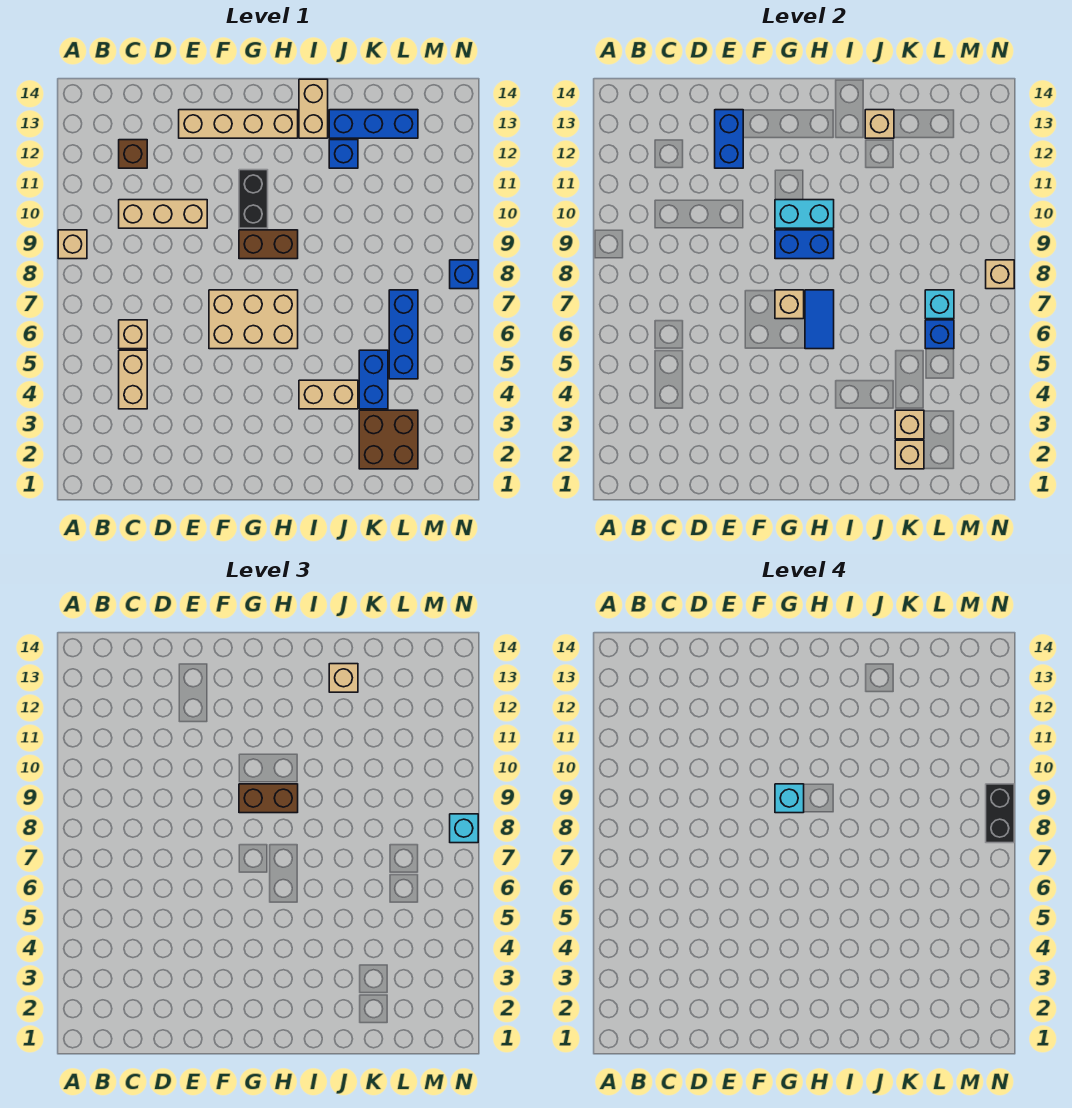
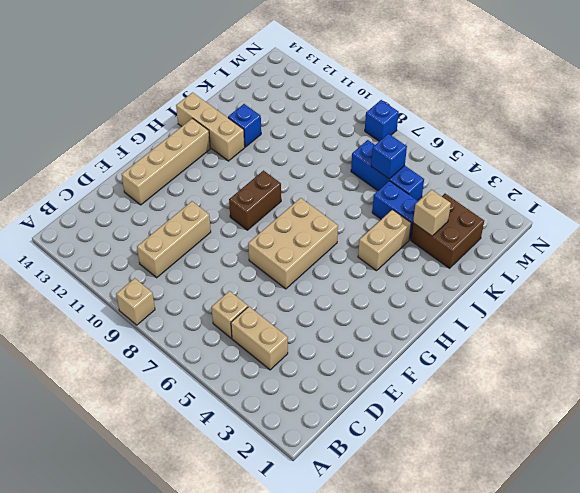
tan 1x3 brick [176,93,245,161] -> tan 1x2 brick [299,79,328,138]
none -> brown 1x1 brick [119,140,147,168]
none -> black 1x2 brick [239,170,268,228]
none -> blue 1x3 brick [329,110,418,138]
none -> blue 1x2 brick [715,110,743,168]

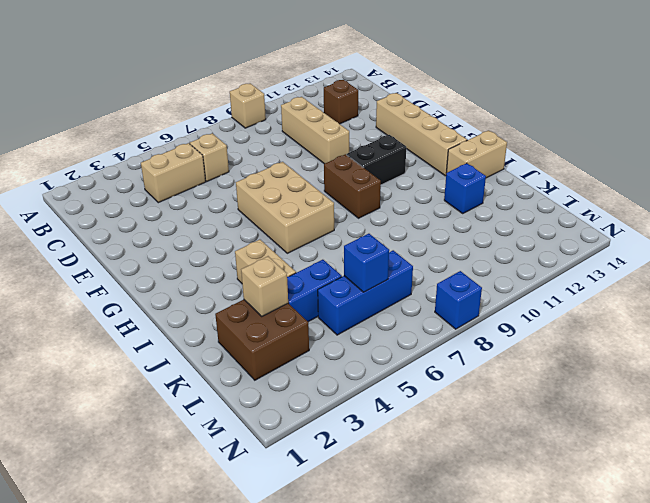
none -> blue 1x3 brick [329,110,418,138]
none -> blue 1x2 brick [715,110,743,168]
none -> tan 1x1 brick [775,290,804,319]
none -> blue 1x2 brick [775,230,834,259]

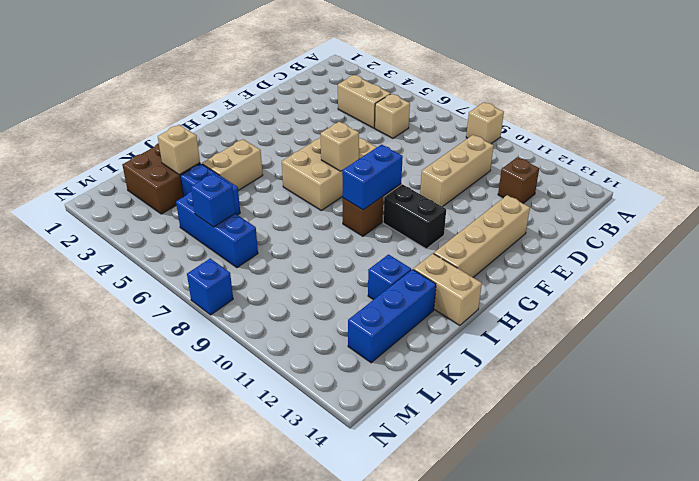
none -> blue 1x2 brick [715,110,743,168]
none -> cyan 1x2 brick [775,200,834,228]
none -> blue 1x2 tile [805,290,834,349]
none -> tan 1x1 brick [865,110,894,138]

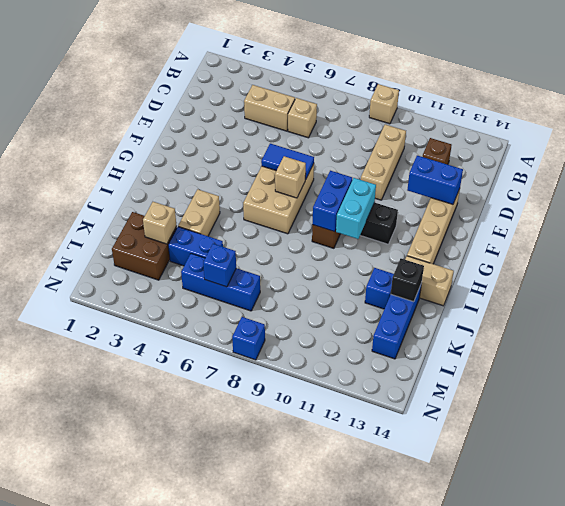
blue 1x2 tile [261,144,314,179] -> blue 1x2 tile moved to [805,290,834,349]
black 1x1 brick [391,259,424,302] -> tan 1x1 brick [865,110,894,138]
none -> tan 1x1 brick [895,440,924,469]
none -> cyan 1x1 brick [925,290,954,319]
none -> tan 1x1 brick [986,260,1014,289]
none -> brown 1x2 brick [239,784,298,813]

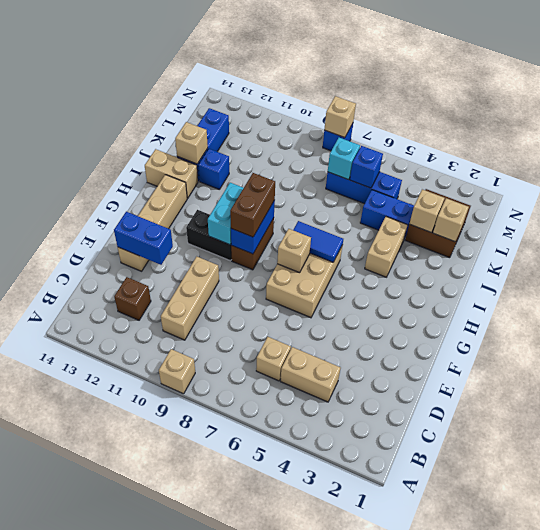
none -> tan 1x1 brick [329,664,358,692]
none -> cyan 1x1 brick [450,814,478,843]
none -> cyan 1x1 brick [775,784,804,813]
none -> black 1x2 brick [986,784,1014,843]

